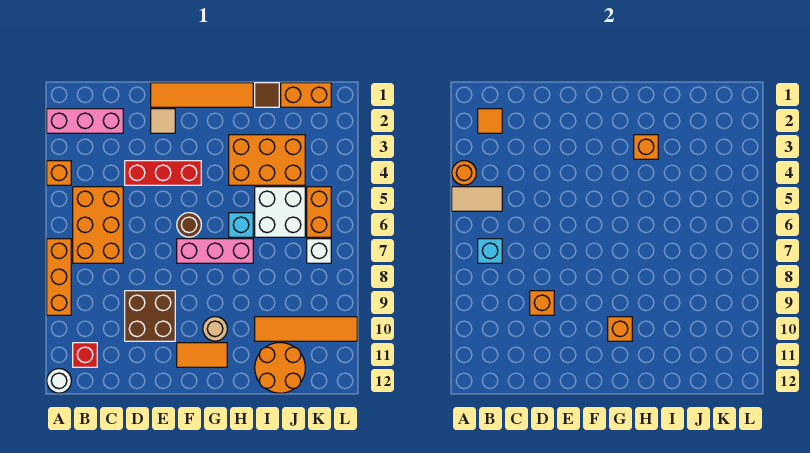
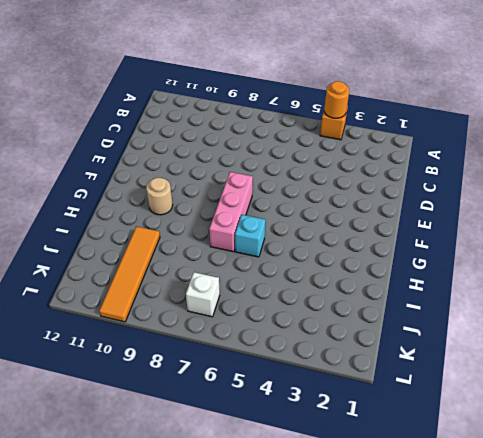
none -> pink 1x3 brick [47,109,123,133]
none -> orange 1x3 brick [47,239,71,315]
none -> white 1x1 round brick [47,369,71,393]
none -> orange 2x3 brick [73,187,123,263]

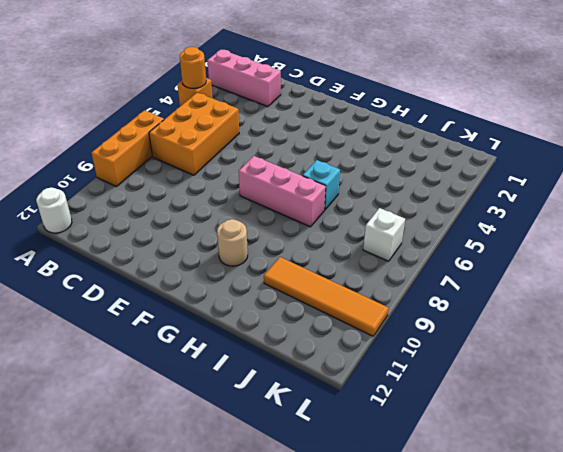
none -> red 1x1 brick [73,343,97,367]
none -> red 1x3 brick [125,161,201,185]
none -> brown 2x2 brick [125,291,175,341]
none -> orange 1x4 tile [151,83,253,107]

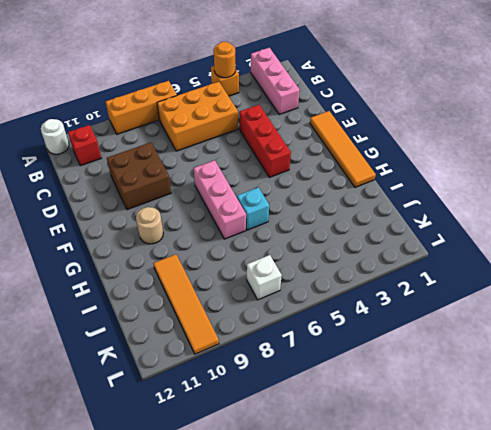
none -> tan 1x1 tile [151,109,175,133]
none -> brown 1x1 round brick [177,213,201,237]
none -> orange 1x2 tile [177,343,227,367]
none -> orange 2x3 brick [229,135,305,185]

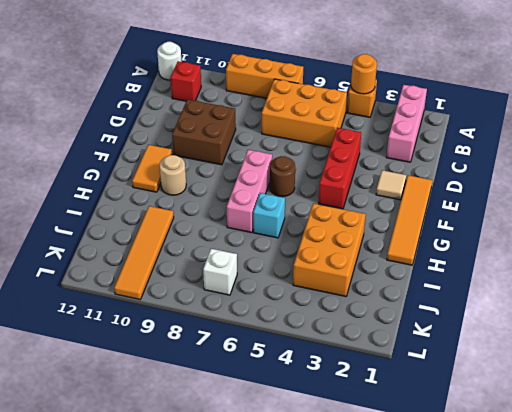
none -> brown 1x1 tile [255,83,279,107]
none -> white 2x2 brick [255,187,305,237]
none -> orange 2x2 round brick [255,343,305,393]
none -> orange 1x2 brick [281,83,331,107]

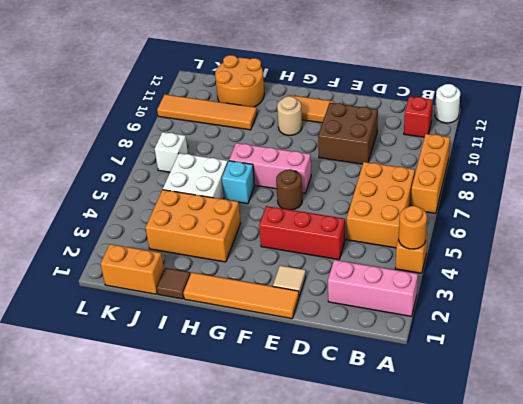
none -> orange 1x2 brick [307,187,331,237]
none -> tan 1x2 tile [452,187,502,211]
none -> orange 1x1 tile [478,109,502,133]
none -> cyan 1x1 brick [478,239,502,263]

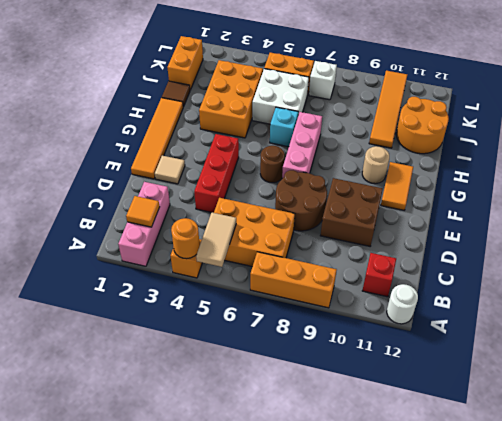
brown 2x2 round brick [275,170,327,231] -> none
none -> cyan 1x1 brick [478,239,502,263]
none -> orange 1x1 brick [530,291,554,315]
none -> orange 1x1 brick [608,317,632,341]
none -> orange 1x1 brick [634,135,658,159]

